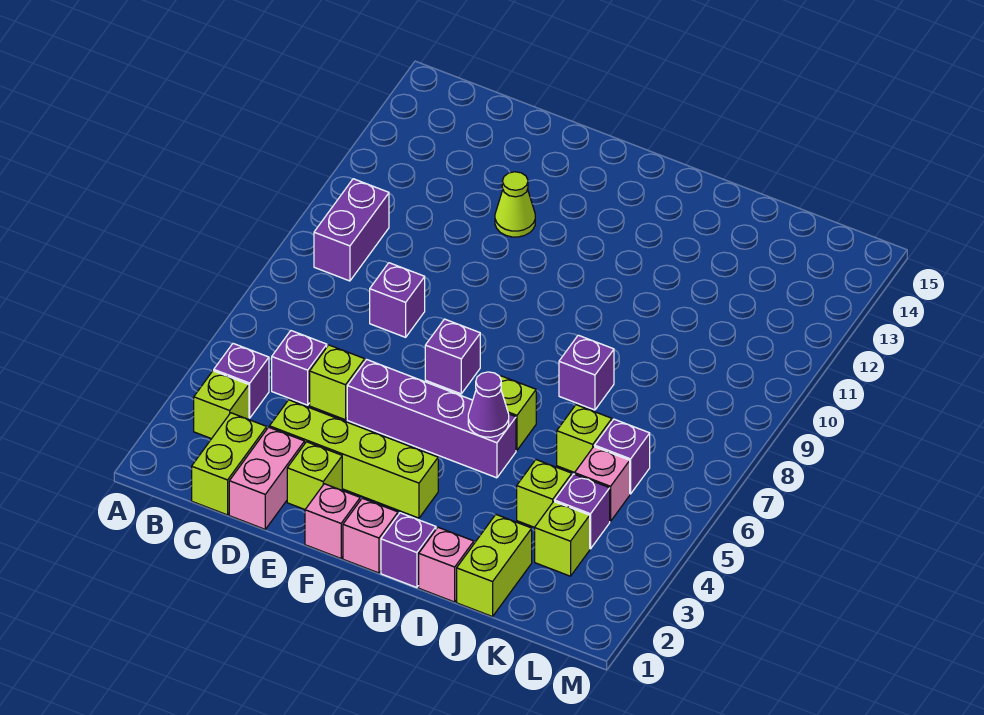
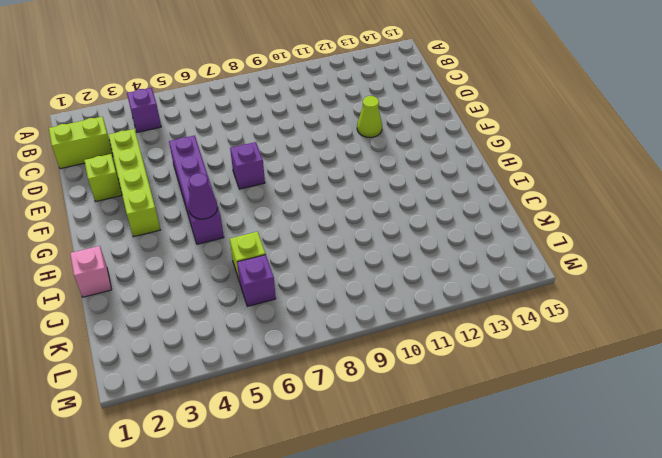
none -> lime 1x1 brick [194,371,249,439]
none -> purple 1x2 brick [314,179,389,281]
none -> purple 1x1 brick [272,331,327,405]

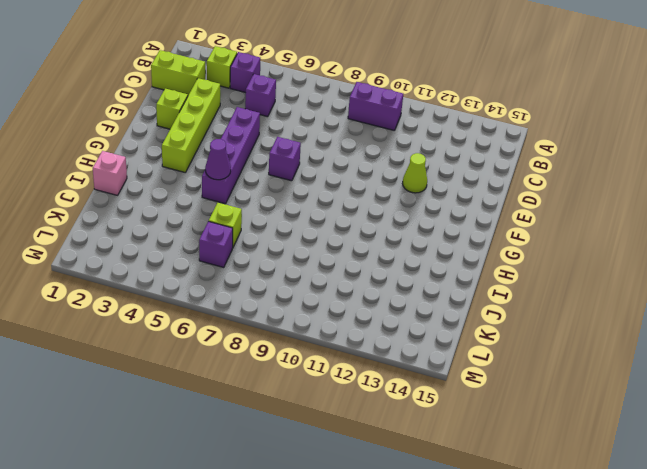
none -> pink 1x2 brick [229,427,305,529]
none -> lime 1x1 brick [310,345,365,420]
none -> purple 1x1 brick [370,263,425,337]

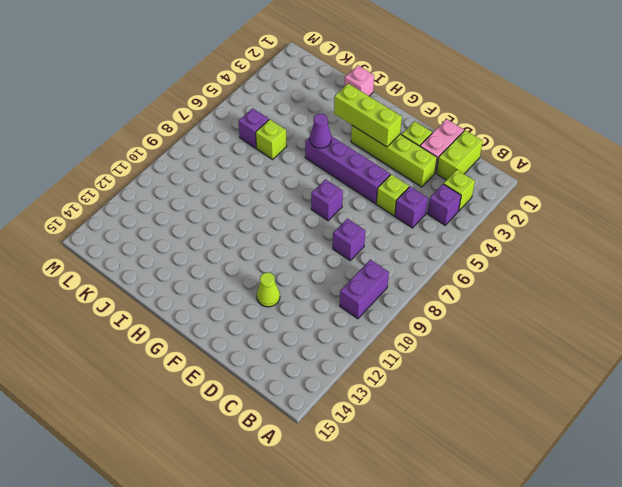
lime 1x3 brick [334,83,402,147] -> none
none -> pink 1x1 brick [305,484,360,558]
none -> pink 1x1 brick [343,498,398,573]
none -> purple 1x1 brick [381,513,436,588]

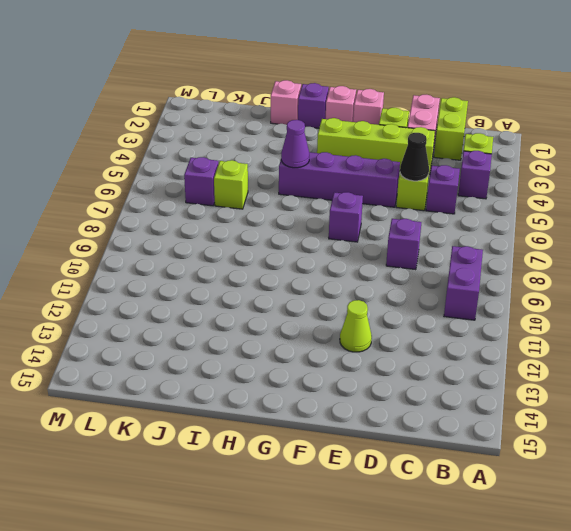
black 1x1 cone [400,133,429,181] -> none
none -> lime 1x1 brick [500,376,536,450]
none -> purple 1x1 brick [559,335,614,410]
none -> lime 1x2 brick [457,515,532,617]

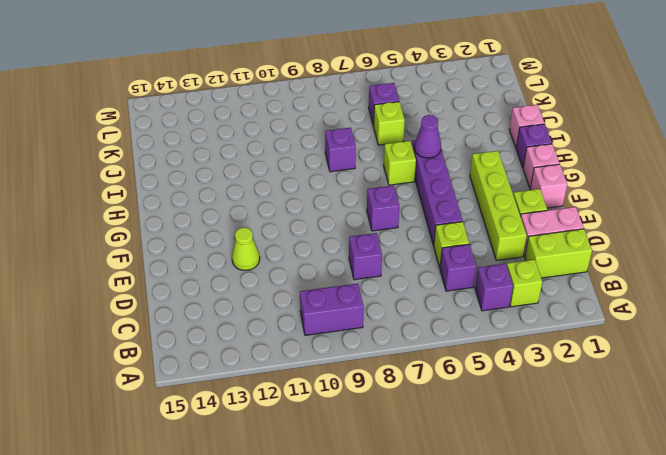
none -> lime 1x2 brick [457,515,532,617]
none -> lime 1x1 brick [517,460,572,527]
none -> lime 1x1 brick [535,502,590,576]

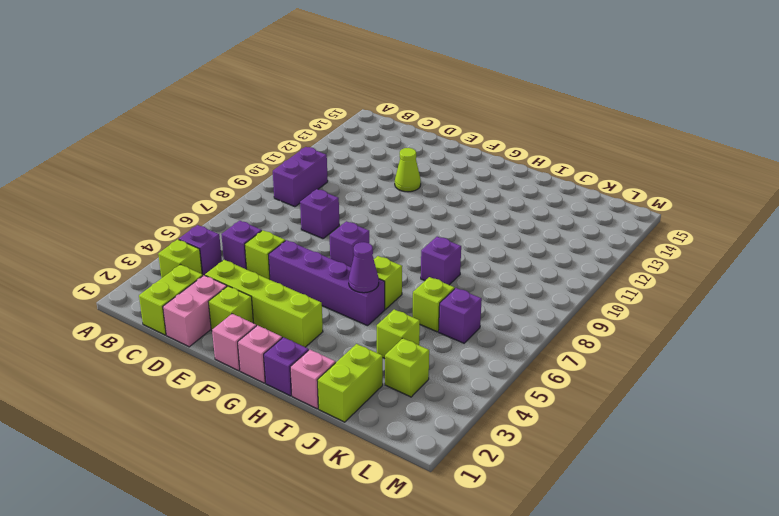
none -> purple 1x1 brick [555,474,610,549]
none -> pink 1x1 brick [575,447,630,521]

